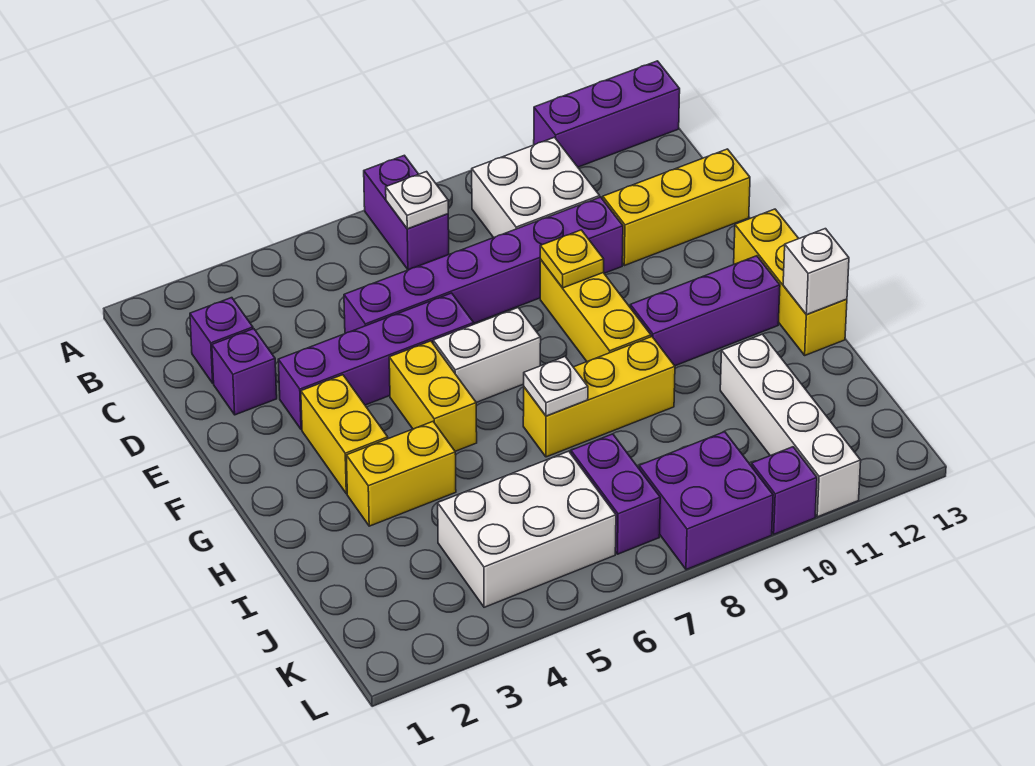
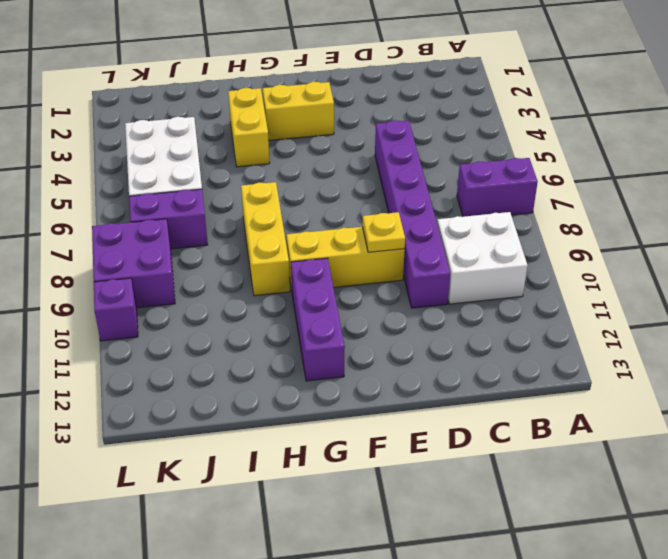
none -> purple 1x3 brick [534,61,680,167]
none -> purple 1x1 brick [190,298,253,383]
none -> purple 1x1 brick [212,329,277,415]

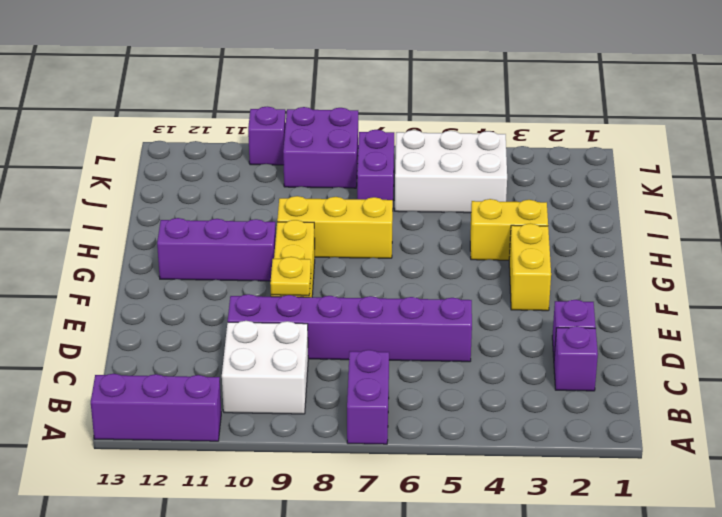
none -> yellow 1x3 brick [603,149,750,266]
none -> purple 1x4 brick [278,293,474,430]
none -> yellow 1x2 brick [389,341,477,451]

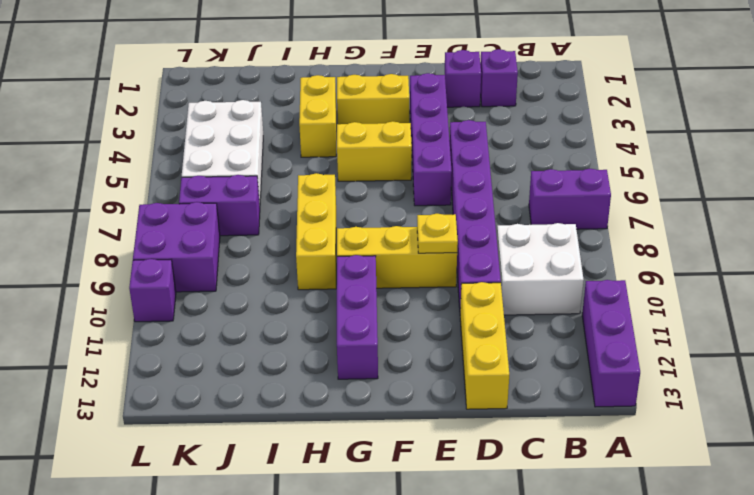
none -> white 1x2 brick [433,308,541,402]
none -> yellow 1x3 brick [734,209,847,355]
none -> white 1x4 brick [720,334,861,517]

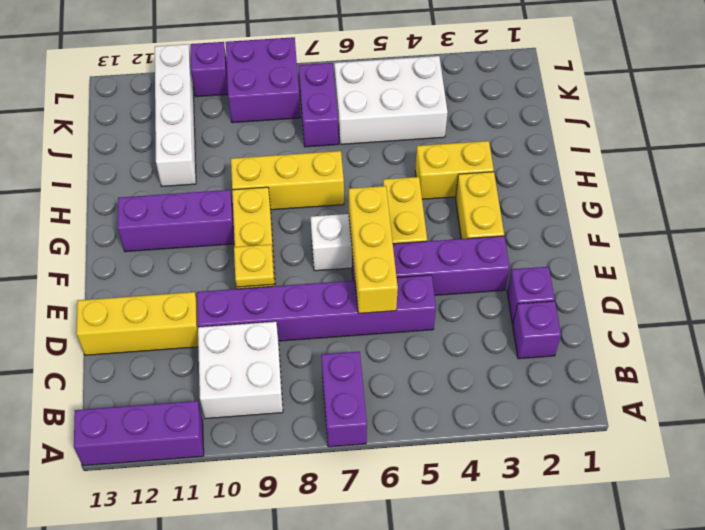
yellow 1x3 brick [349,186,398,313] -> yellow 1x3 brick moved to [734,209,847,355]
none -> white 1x1 plate [386,172,448,229]
none -> white 1x1 plate [524,357,588,416]
none -> white 1x1 brick [783,229,849,315]

